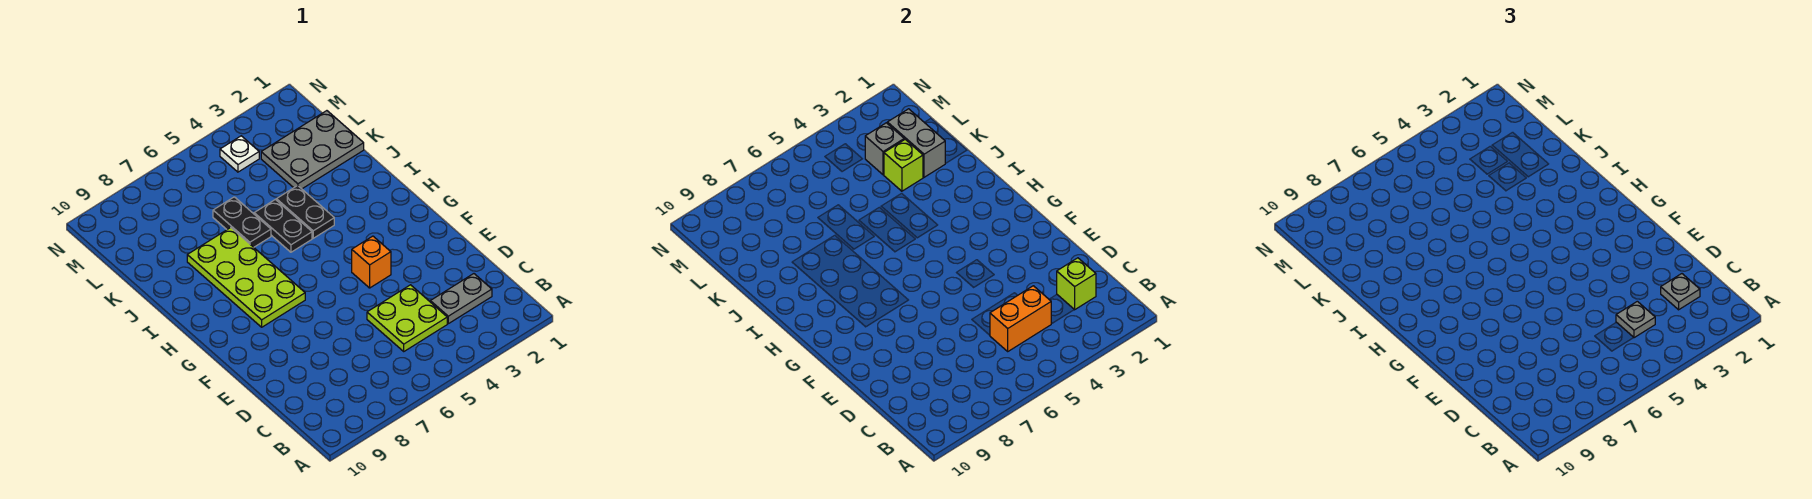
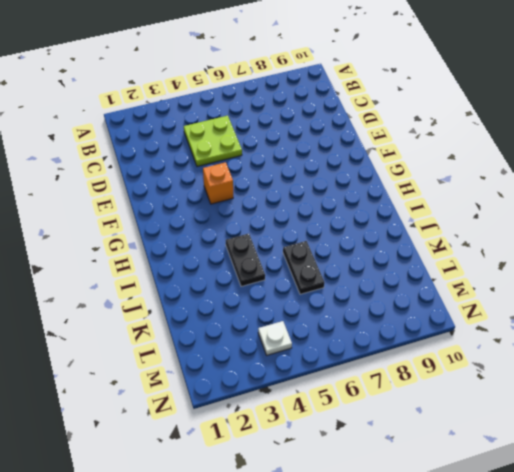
none -> grey 1x2 plate [430,274,492,324]
none -> lime 2x4 plate [187,228,305,327]
none -> black 1x2 plate [254,200,312,252]

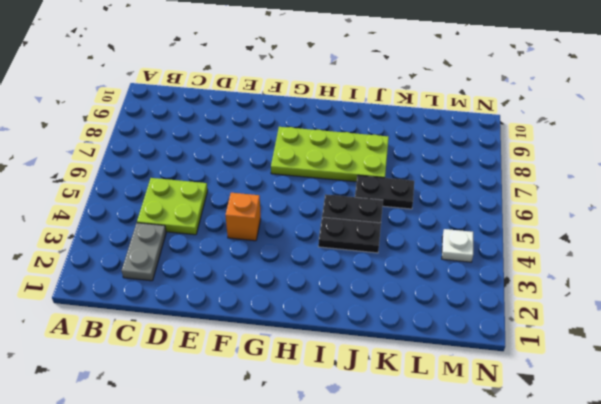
none -> grey 2x3 plate [261,111,364,189]
none -> lime 1x1 brick [1057,258,1096,310]
none -> orange 1x2 brick [990,286,1051,351]

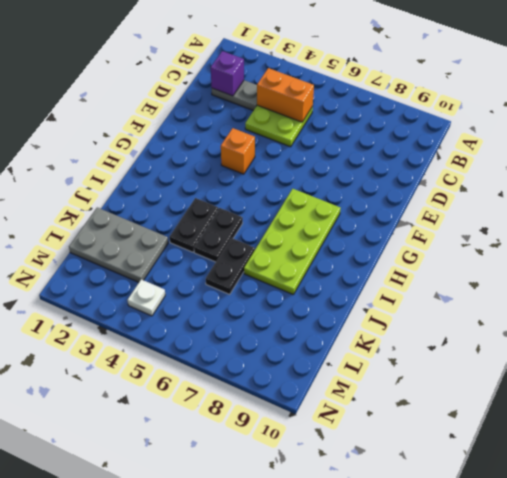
purple 1x1 brick [211,51,244,96] -> lime 1x1 brick [1057,258,1096,310]
none -> grey 1x2 brick [887,109,945,177]
none -> lime 1x1 brick [884,140,923,191]
none -> grey 1x1 brick [865,123,904,175]

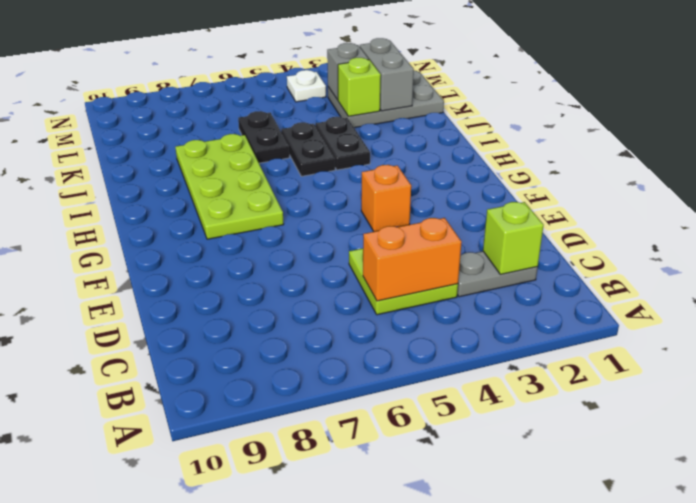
none -> grey 1x1 plate [1661,274,1700,310]
none -> grey 1x1 plate [1616,301,1655,338]

